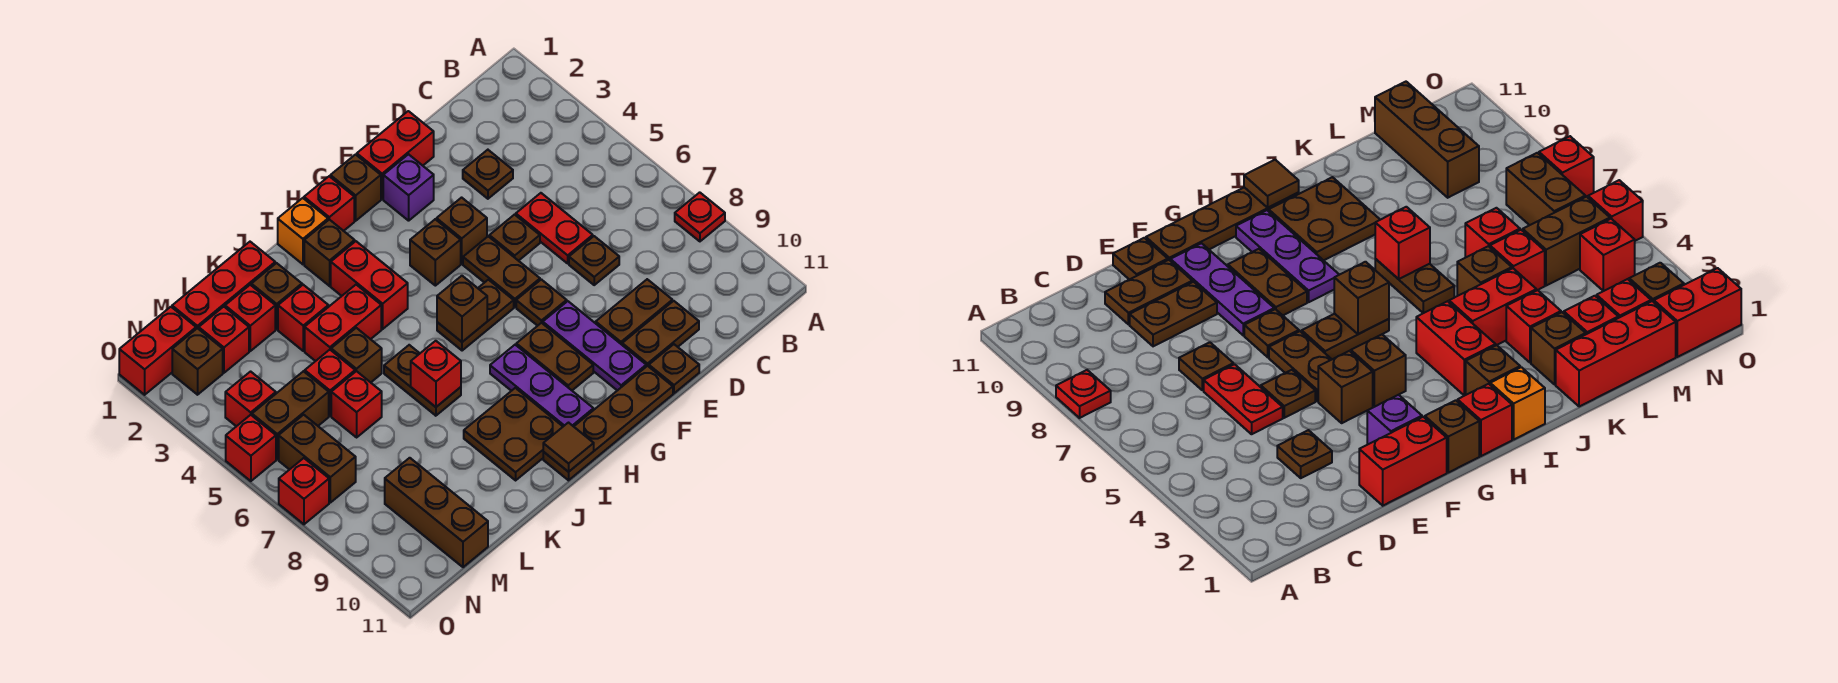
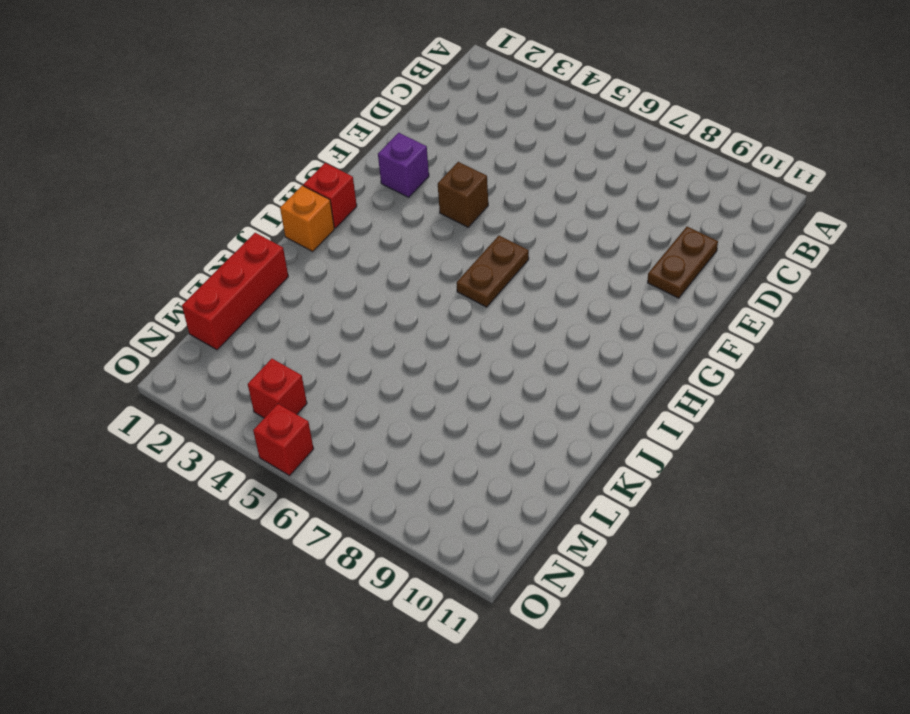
none -> red 1x1 plate [675,192,725,241]
none -> brown 1x1 plate [463,150,513,199]
none -> red 1x2 plate [516,193,593,263]
none -> brown 1x1 plate [569,236,619,285]

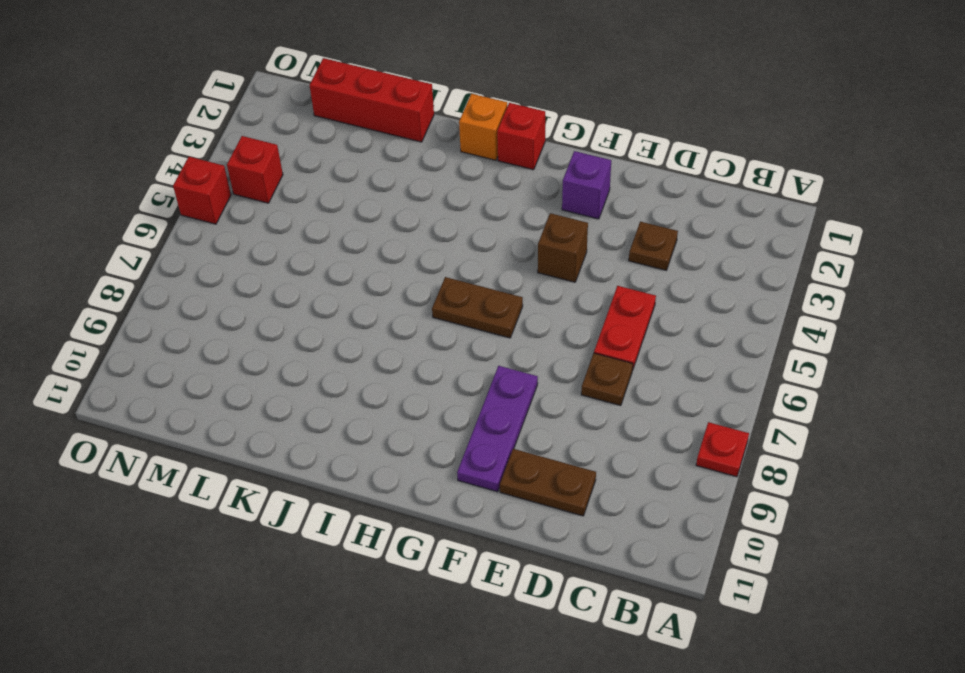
none -> brown 1x2 plate [596,279,672,345]
none -> red 1x2 brick [357,111,434,199]
none -> brown 1x1 plate [489,215,540,261]
none -> brown 1x1 plate [649,344,699,393]

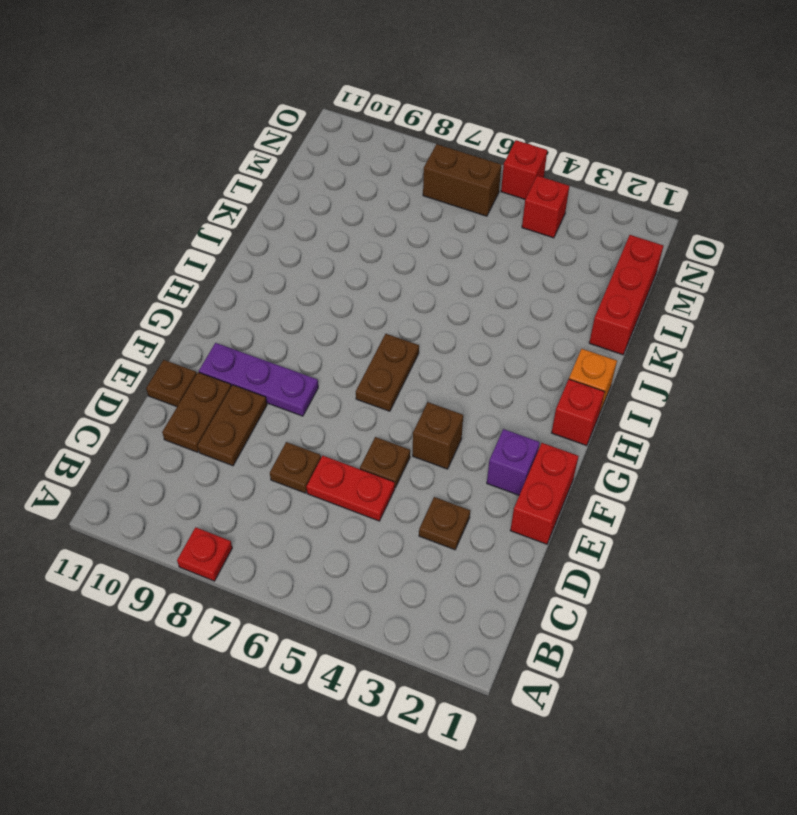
none -> brown 1x2 plate [463,236,540,307]
none -> brown 1x1 plate [516,279,567,326]
none -> brown 1x4 plate [543,366,673,480]
none -> brown 1x1 brick [330,155,381,221]

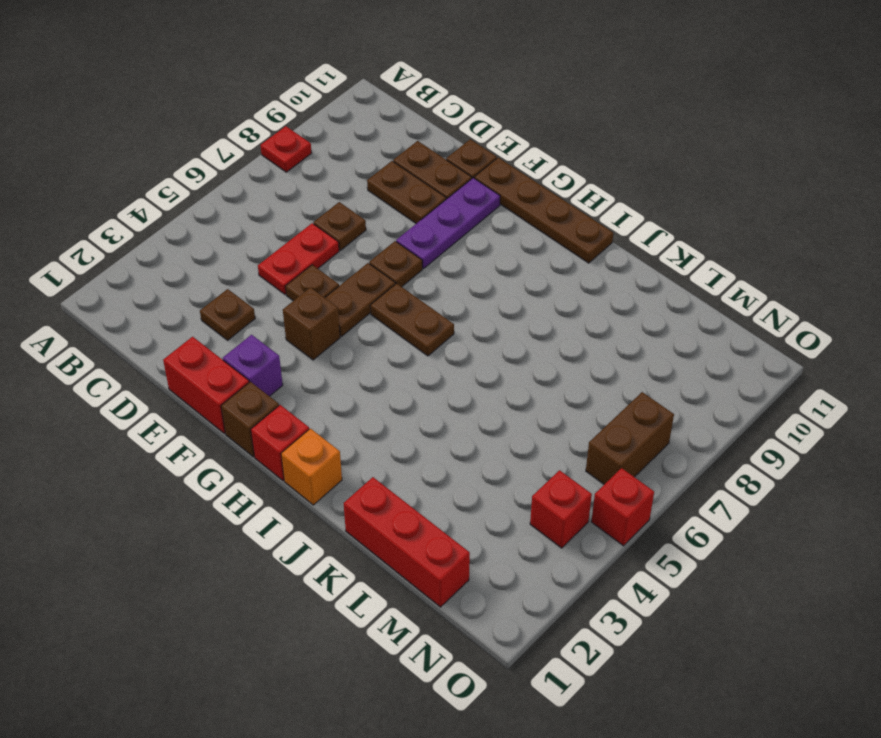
none -> brown 1x1 brick [410,219,461,286]
none -> brown 1x2 plate [516,323,593,390]
none -> purple 1x3 plate [490,345,594,427]
none -> brown 1x1 brick [304,220,355,286]

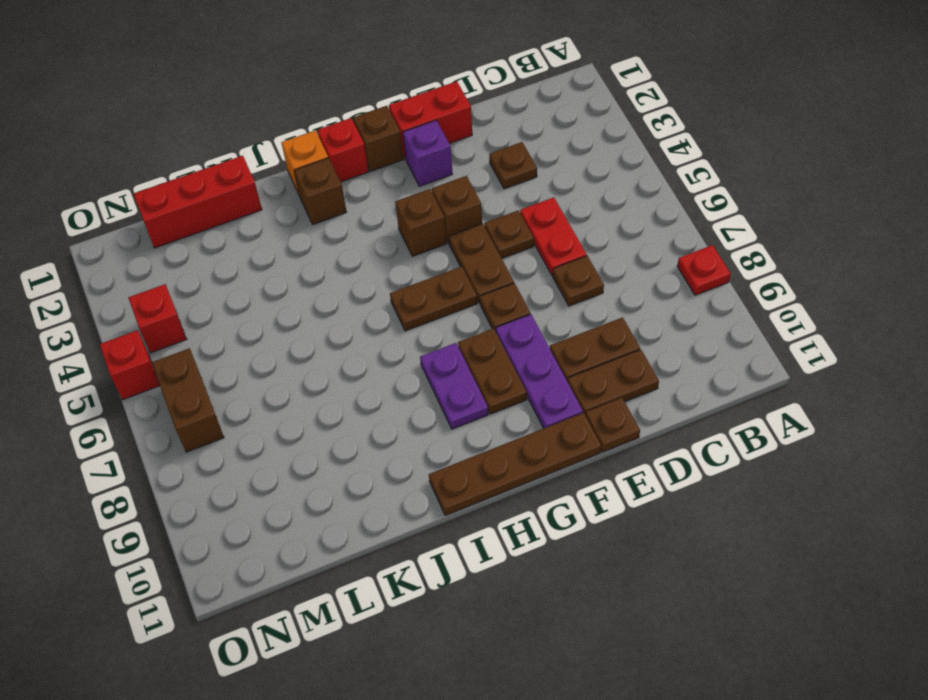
purple 1x2 plate [420,343,488,429] -> purple 1x3 plate [490,345,594,427]
none -> red 1x2 brick [331,241,408,329]
none -> brown 2x2 plate [464,388,563,480]
none -> red 1x2 brick [305,285,381,361]
none -> brown 1x2 plate [384,345,461,416]

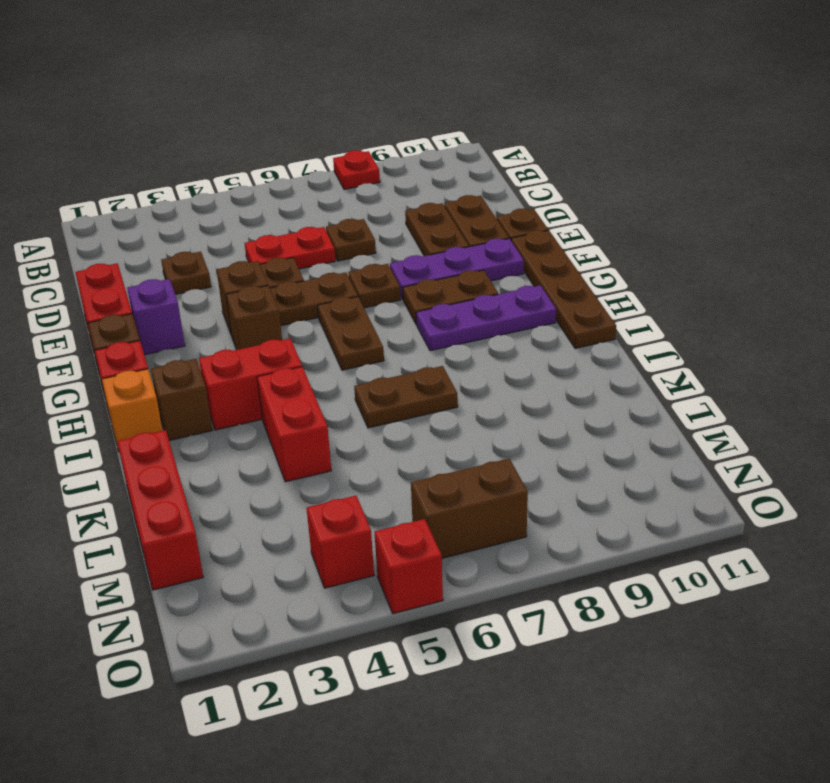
none -> brown 2x2 plate [464,388,563,480]
none -> brown 1x1 brick [251,263,302,329]
none -> red 1x1 brick [278,285,328,351]
none -> brown 1x1 brick [331,328,382,382]

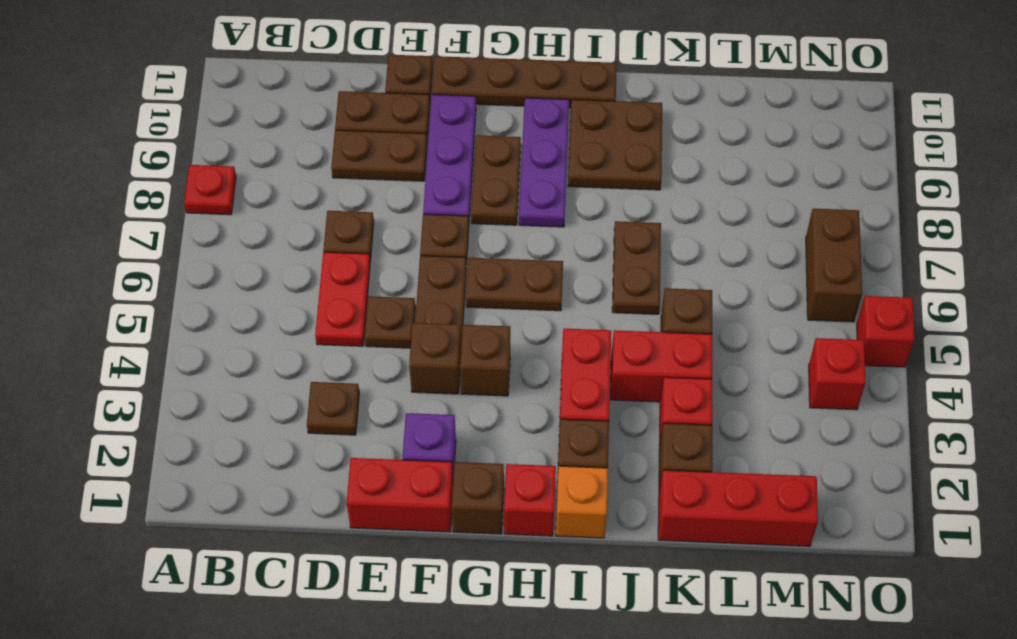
none -> red 1x1 brick [225,285,275,351]
none -> red 1x1 brick [305,350,355,416]
none -> red 1x1 brick [331,371,382,437]
none -> red 1x1 brick [199,307,249,373]

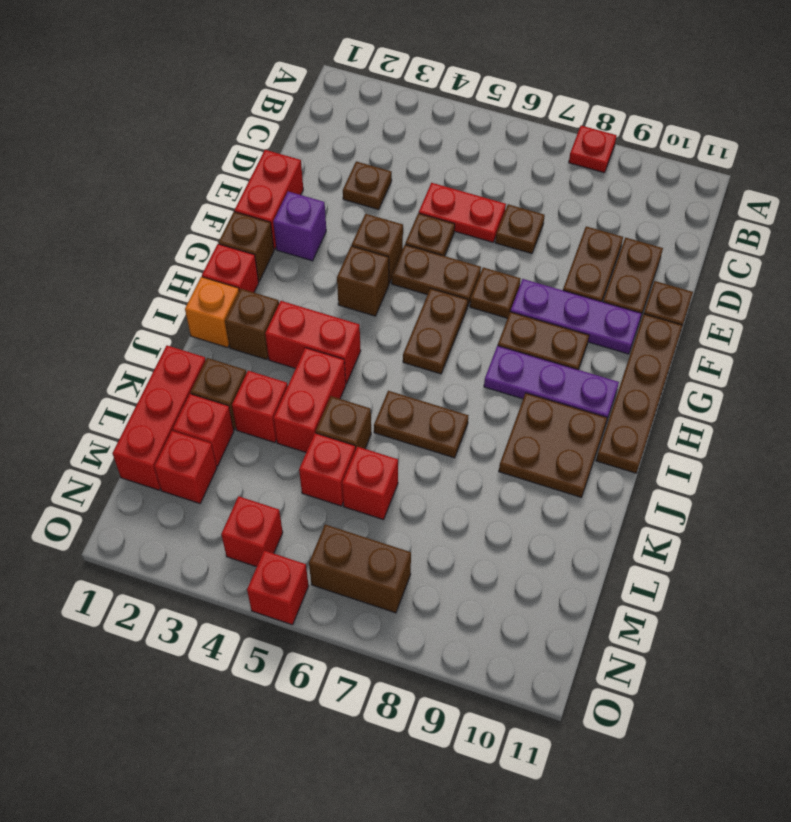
none -> brown 1x2 brick [252,371,329,459]
none -> brown 1x3 brick [385,458,488,567]
none -> red 1x2 brick [119,307,196,395]
none -> brown 1x1 brick [172,328,223,395]

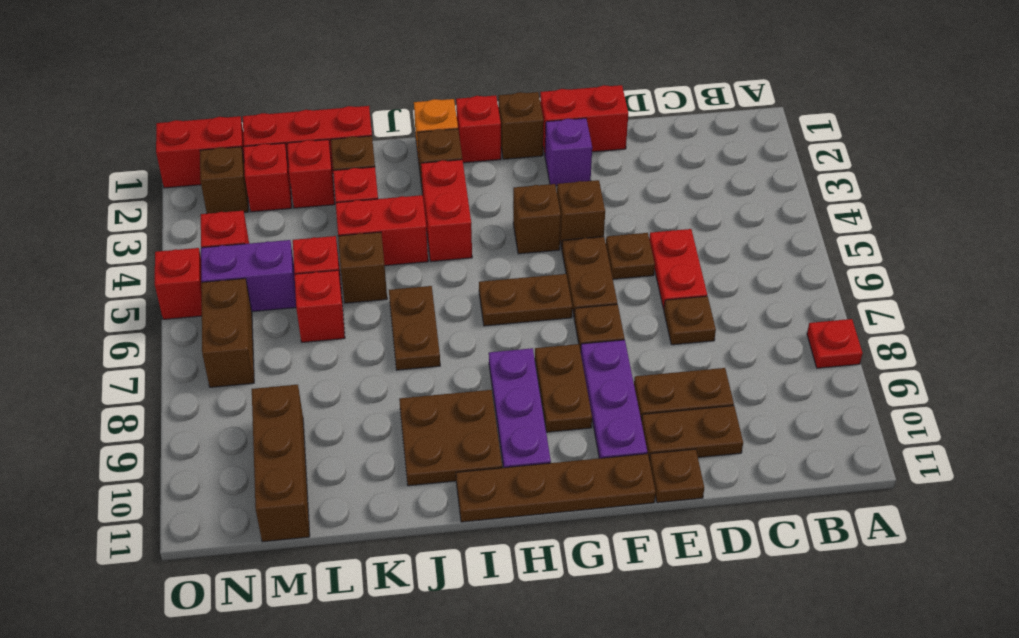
purple 1x2 brick [201,240,296,312] -> brown 1x2 brick [252,371,329,459]
none -> brown 1x1 plate [463,150,513,199]
none -> red 1x1 brick [279,458,329,524]
none -> brown 1x1 brick [437,276,487,342]
none -> brown 1x1 tile [543,423,594,472]

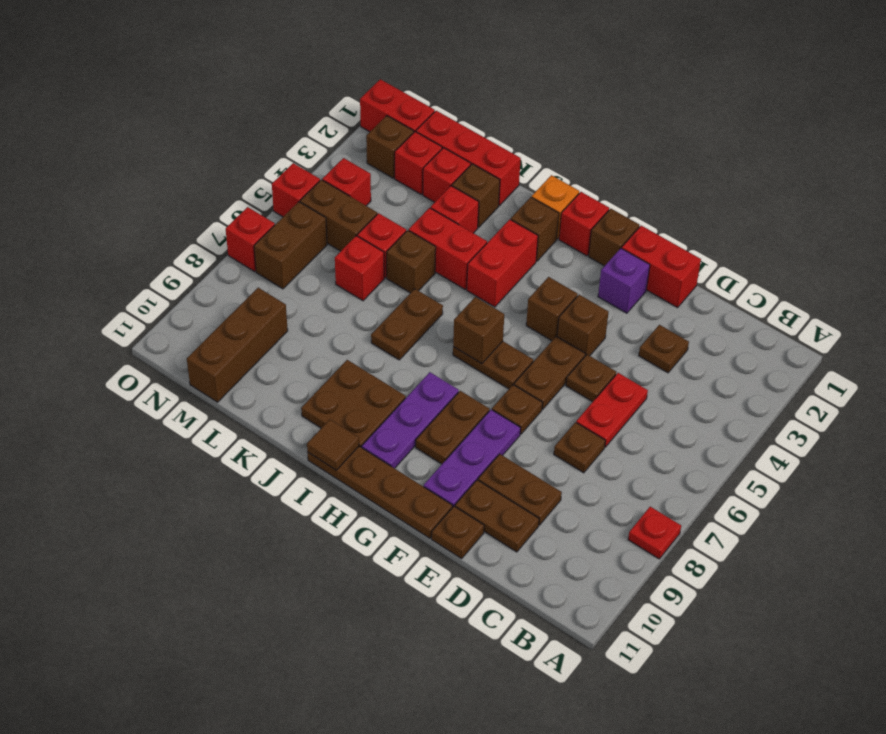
none -> red 1x1 brick [411,341,461,407]

